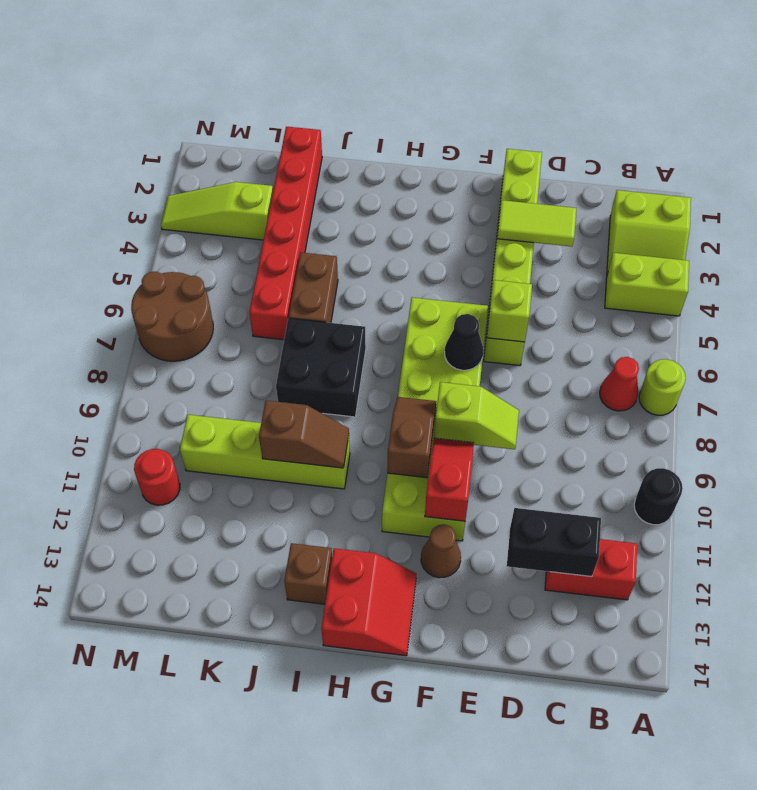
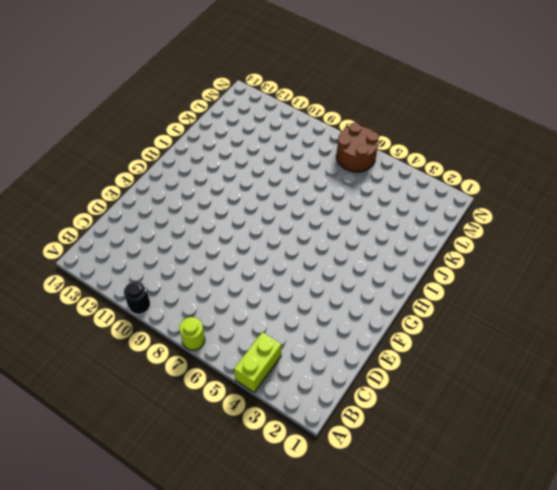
none -> lime 2x2 slope [607,190,691,274]
none -> red 1x1 cone [600,357,639,411]
none -> red 1x2 brick [545,539,637,600]

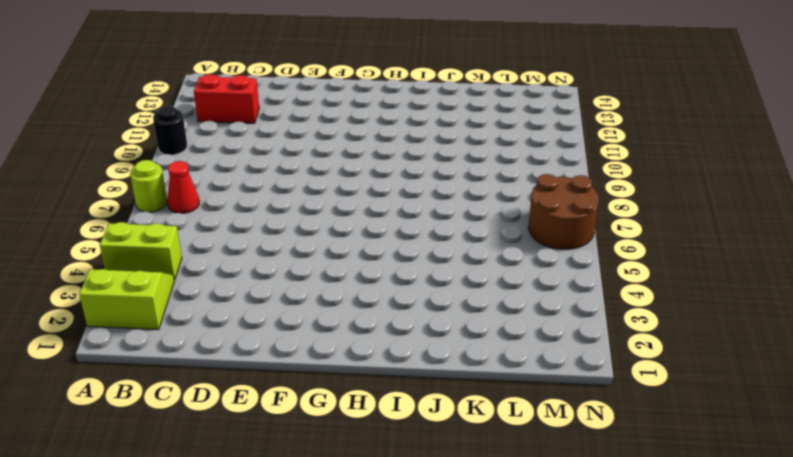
none -> lime 1x6 brick [484,149,542,366]
none -> lime 2x6 brick [382,298,488,541]
none -> brown 1x1 cone [421,524,461,578]

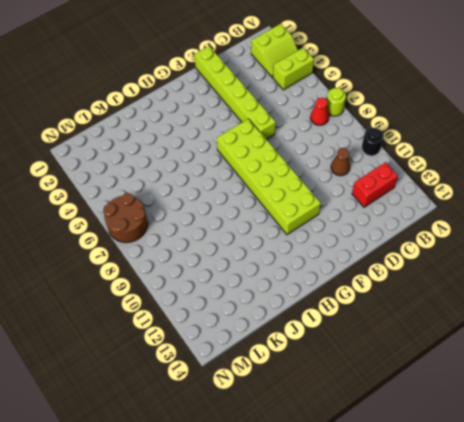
brown 1x1 cone [331,148,350,176] -> brown 1x1 cone moved to [421,524,461,578]
none -> red 2x2 slope [321,548,417,656]
none -> black 2x2 brick [276,318,366,417]
none -> lime 1x4 brick [180,415,350,489]

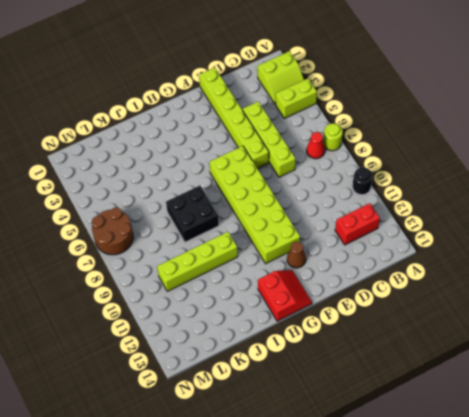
lime 1x4 brick [242,102,295,177] -> none
none -> brown 1x1 brick [284,543,332,604]
none -> brown 1x2 brick [289,252,338,323]
none -> red 1x6 brick [249,127,322,340]

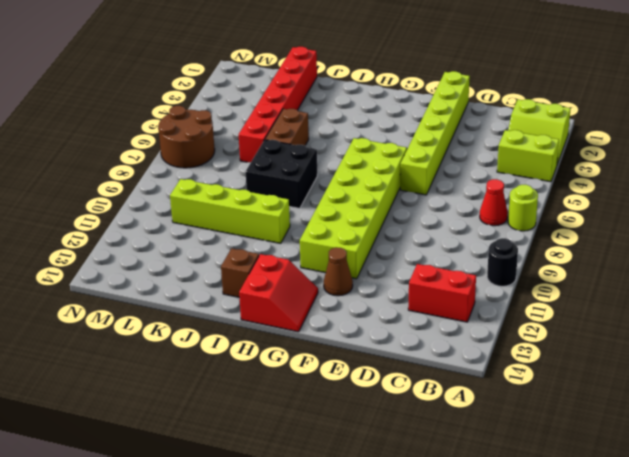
none -> lime 1x3 slope [161,182,273,240]
none -> red 1x1 round brick [134,449,180,505]
none -> black 1x2 brick [507,508,601,577]

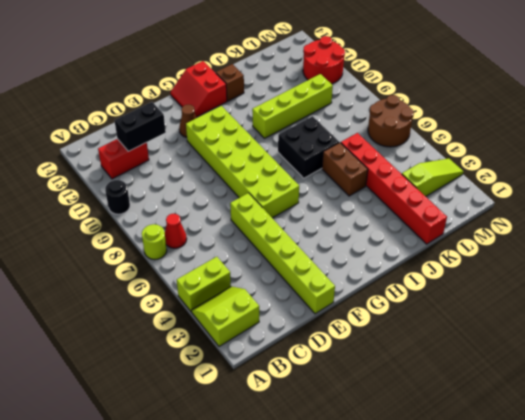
red 2x2 round brick [303,36,345,84] -> red 1x1 round brick [134,449,180,505]
none -> lime 1x2 tile [497,200,577,247]
none -> lime 1x1 brick [487,280,532,342]
none -> lime 1x2 slope [434,382,519,449]

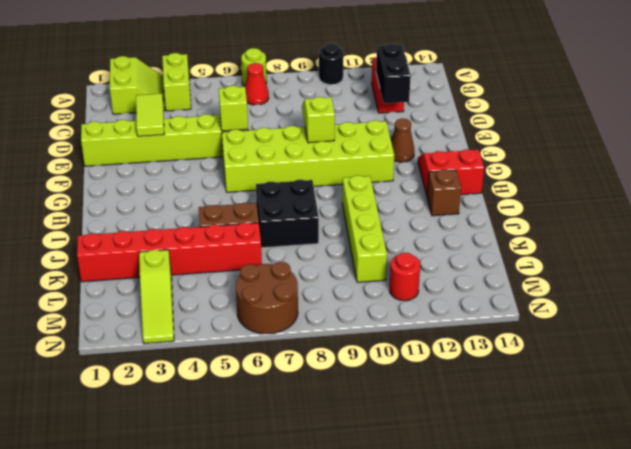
none -> black 1x1 cone [445,314,483,370]
none -> red 1x2 slope [425,438,474,521]
none -> brown 1x2 slope [387,397,436,478]

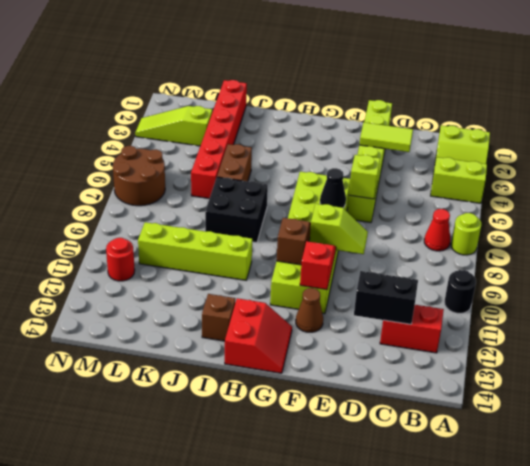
none -> brown 1x2 slope [259,401,349,468]

